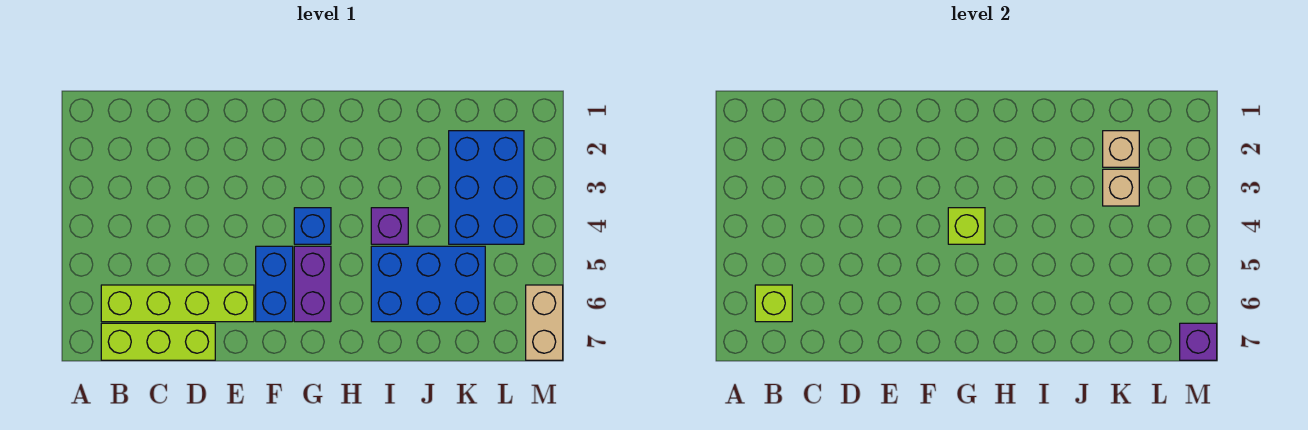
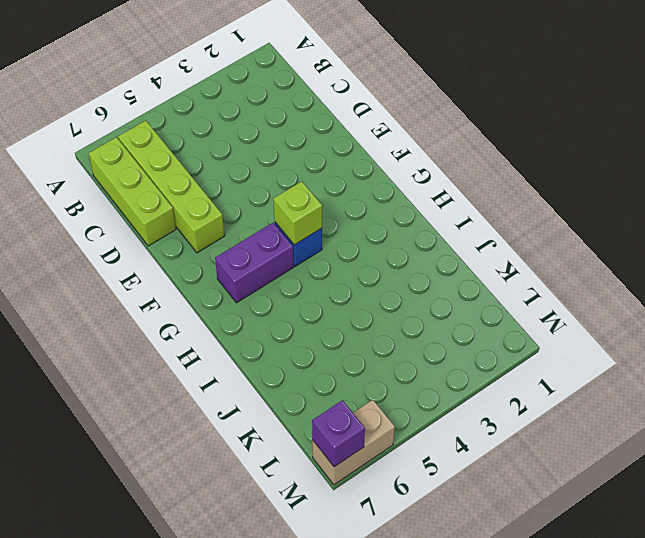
none -> blue 1x2 brick [256,246,293,322]
none -> purple 1x1 brick [371,208,408,244]
none -> blue 2x3 brick [371,246,485,322]

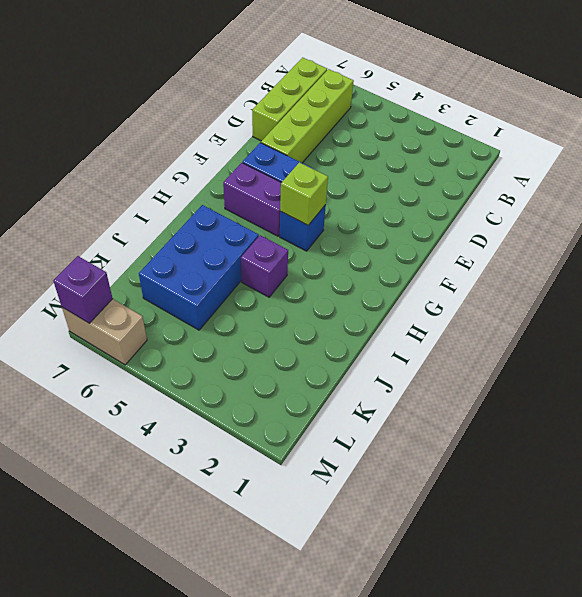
none -> blue 2x3 brick [449,131,524,244]
none -> lime 1x1 brick [755,285,792,322]
none -> tan 1x1 brick [1103,131,1139,167]

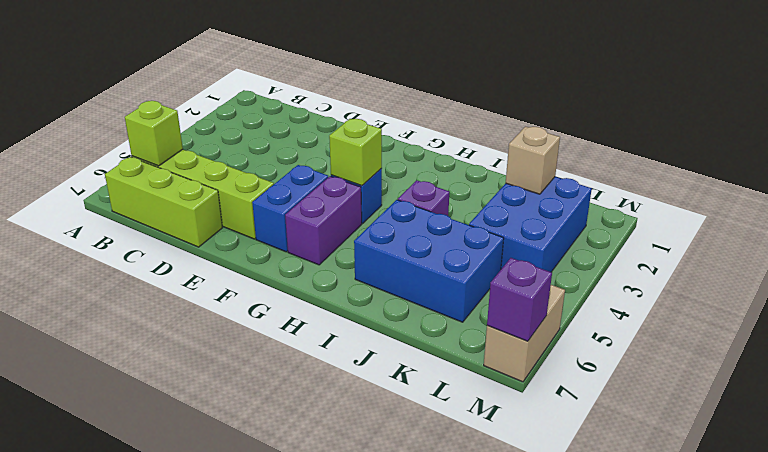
none -> tan 1x1 brick [1103,169,1139,206]

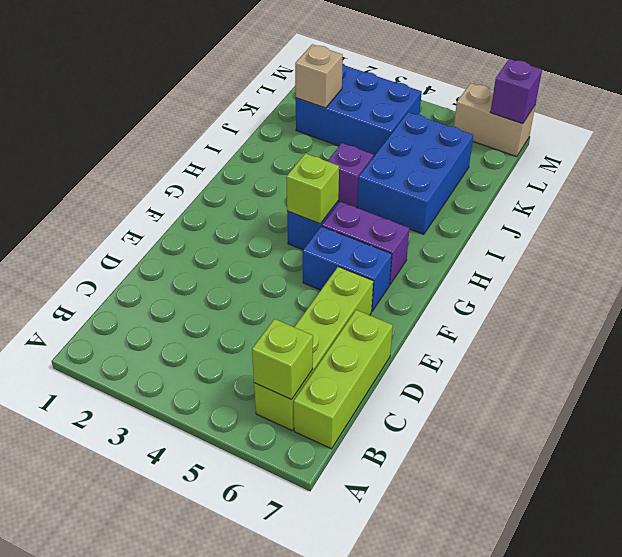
none -> tan 1x1 brick [1103,169,1139,206]

